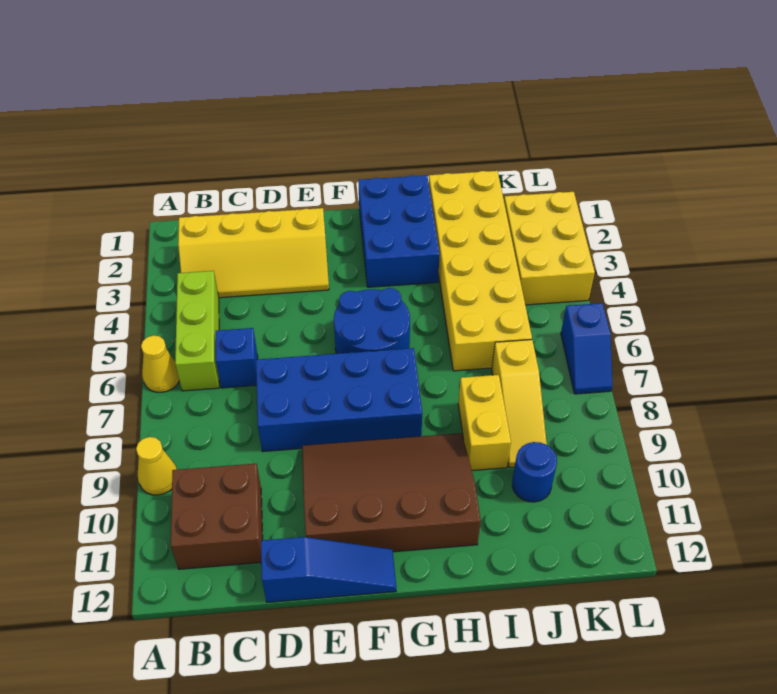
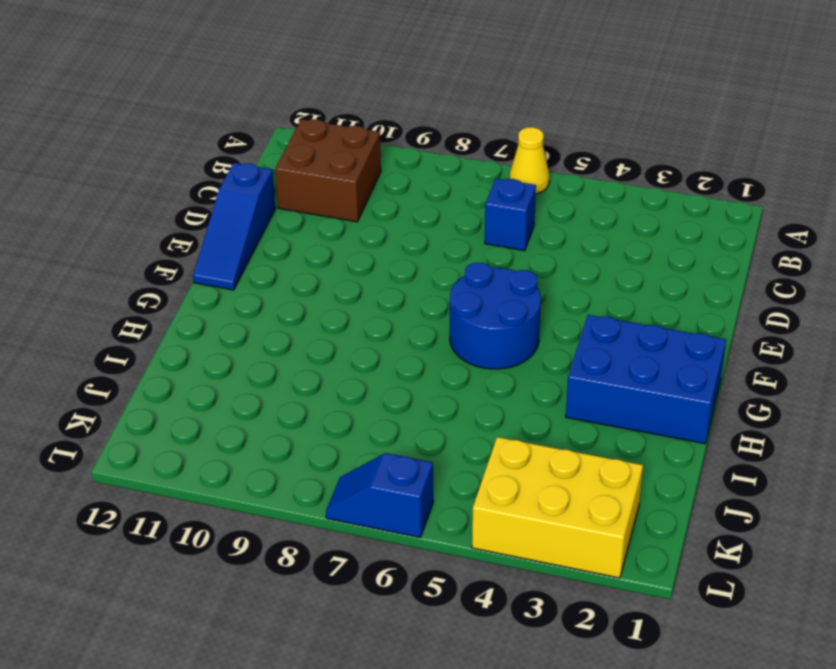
none -> yellow 1x1 cone [136,437,177,495]
none -> yellow 2x4 slope [178,208,329,298]
none -> lime 1x3 brick [175,271,219,391]

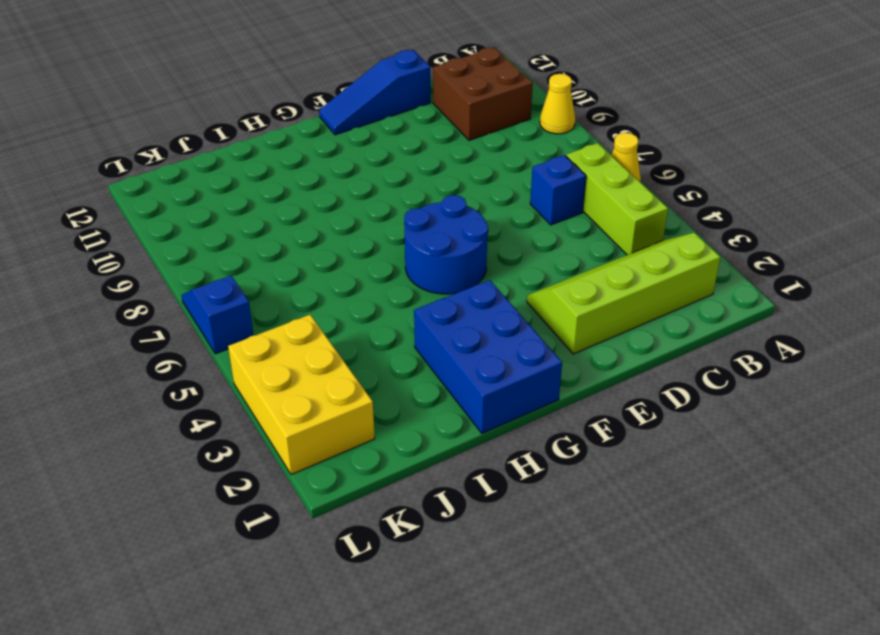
lime 2x4 slope [527,233,720,354] -> yellow 2x4 slope [178,208,329,298]
none -> blue 2x4 brick [256,348,422,452]
none -> brown 3x4 slope [302,433,481,552]
none -> yellow 2x6 brick [429,171,532,371]

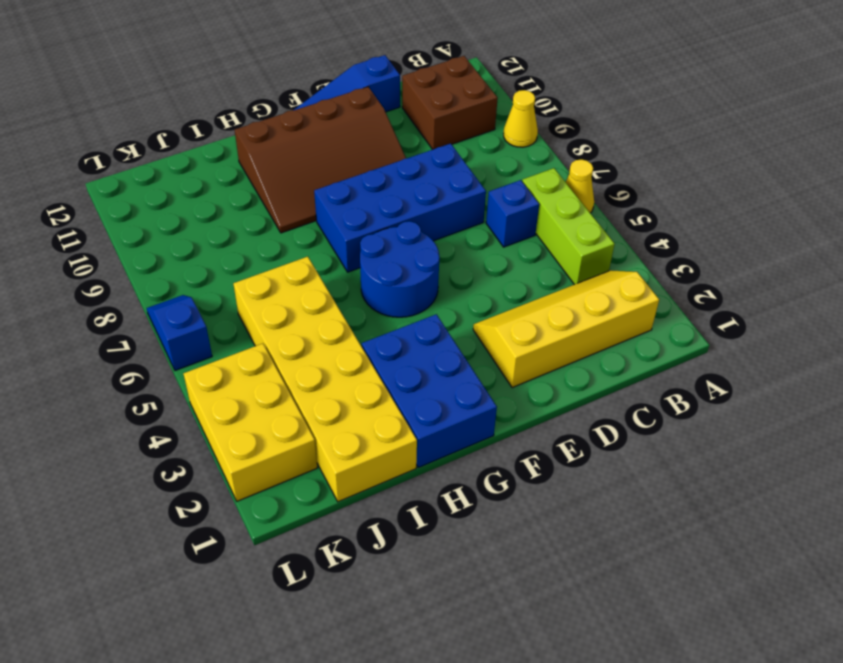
none -> yellow 1x2 brick [458,375,511,470]
none -> yellow 1x3 slope [492,340,547,468]
none -> blue 1x1 round brick [512,442,557,502]

